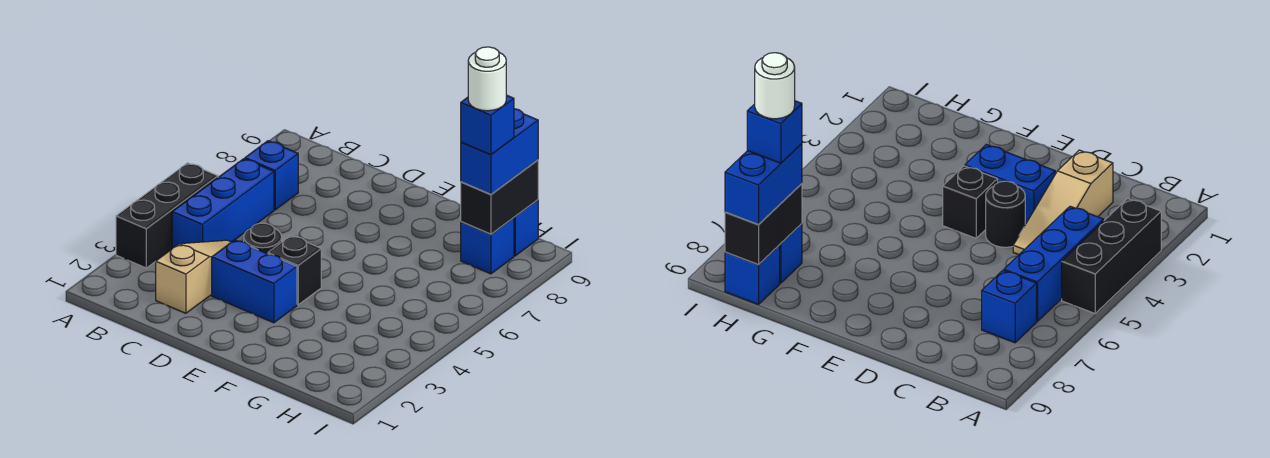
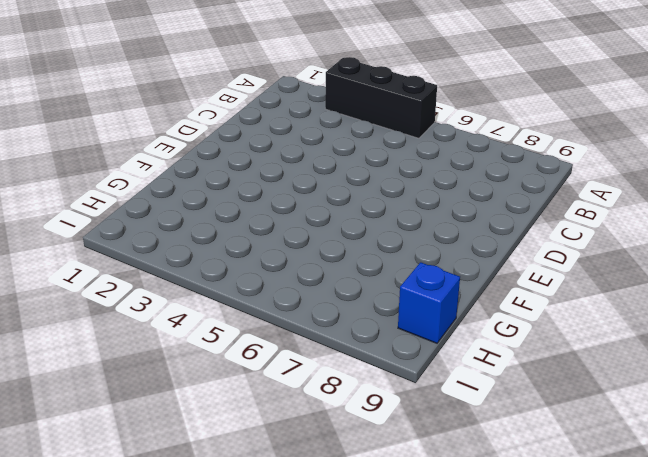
none -> blue 1x3 brick [172,159,274,248]
none -> blue 1x1 brick [245,141,298,210]
none -> tan 1x3 slope [156,240,231,313]

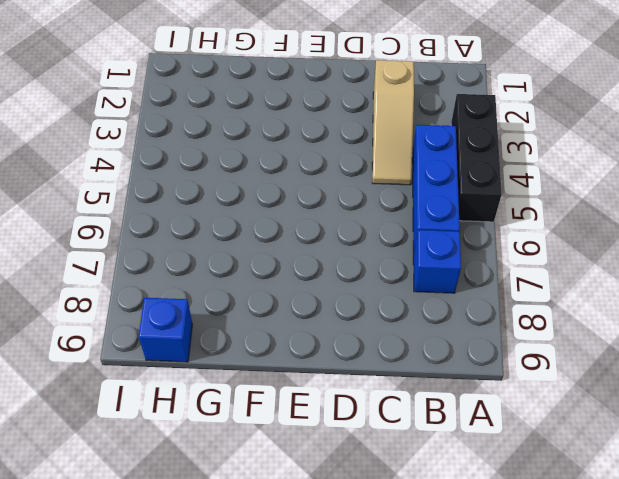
none -> blue 1x2 brick [212,240,297,323]
none -> black 1x1 round brick [244,223,282,254]
none -> black 1x1 brick [268,236,321,305]

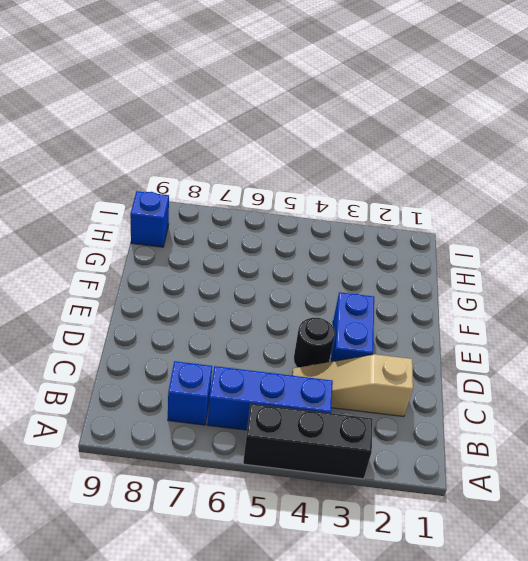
none -> black 1x1 brick [268,236,321,305]
none -> blue 1x1 brick [461,218,514,274]
none -> black 1x2 brick [461,160,538,234]

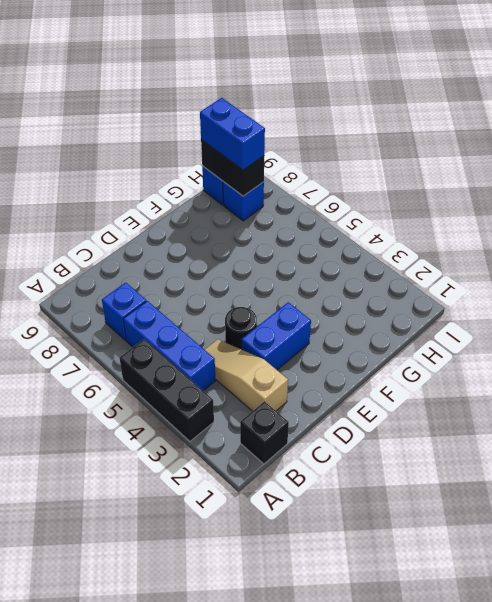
black 1x1 brick [240,401,289,464] -> black 1x1 brick moved to [268,236,321,305]
none -> blue 1x1 brick [461,95,514,155]
none -> white 1x1 round brick [468,47,506,111]

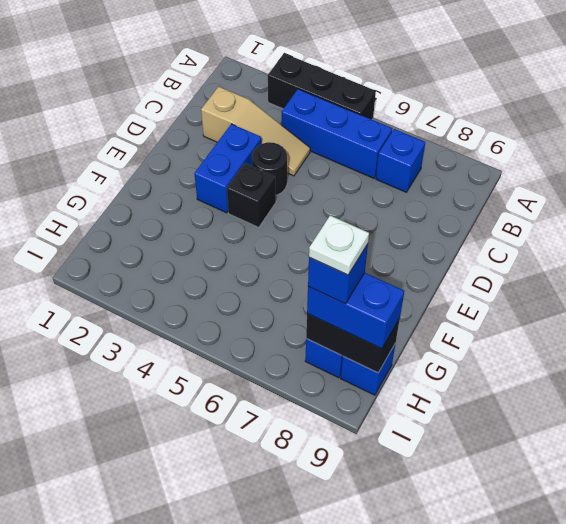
white 1x1 plate [309,216,369,275] -> white 1x1 round brick [468,47,506,111]

